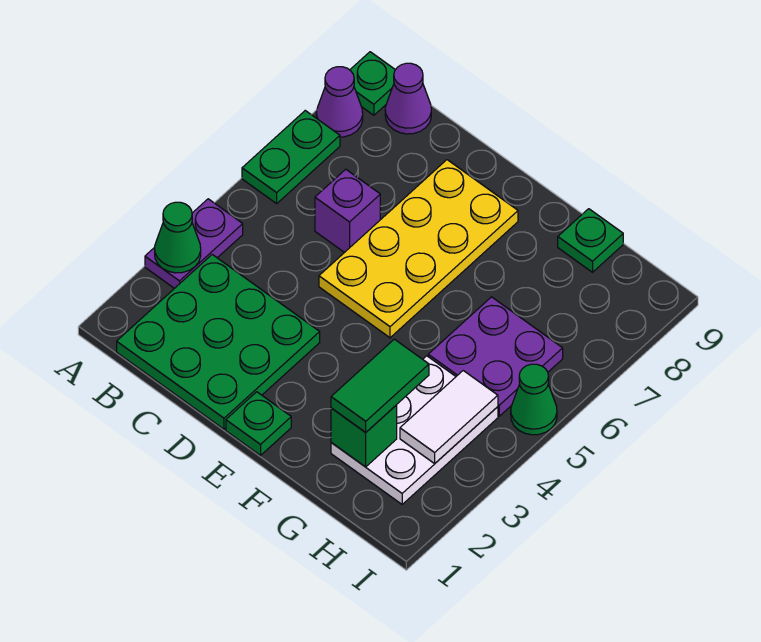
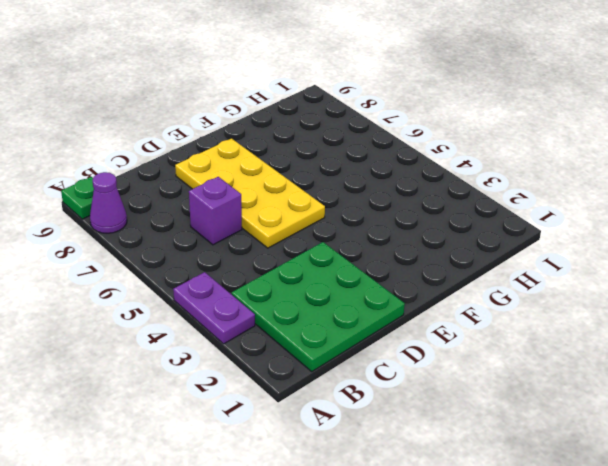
none -> green 1x2 plate [242,111,340,203]
none -> purple 1x1 cone [385,63,431,134]
none -> green 1x1 plate [226,392,291,455]

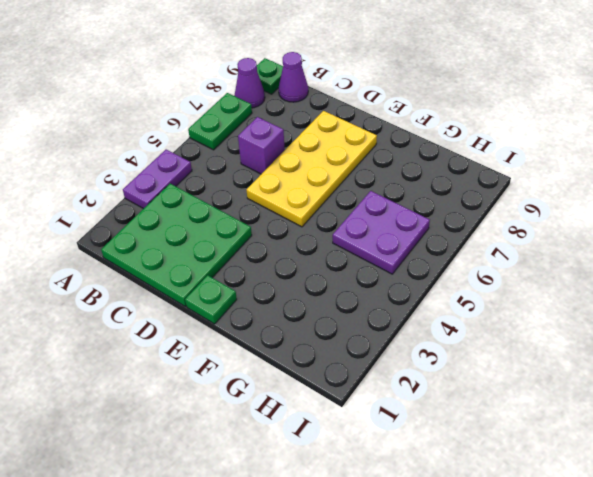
none -> white 2x3 plate [331,356,498,504]
none -> green 1x1 plate [558,209,623,272]
none -> green 1x1 cone [511,364,557,435]

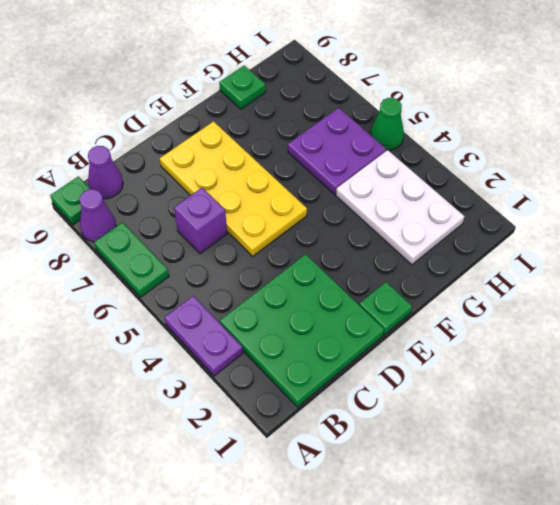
none -> green 1x1 cone [155,202,201,273]
none -> green 1x1 brick [331,405,397,467]
none -> white 1x2 tile [400,371,498,464]

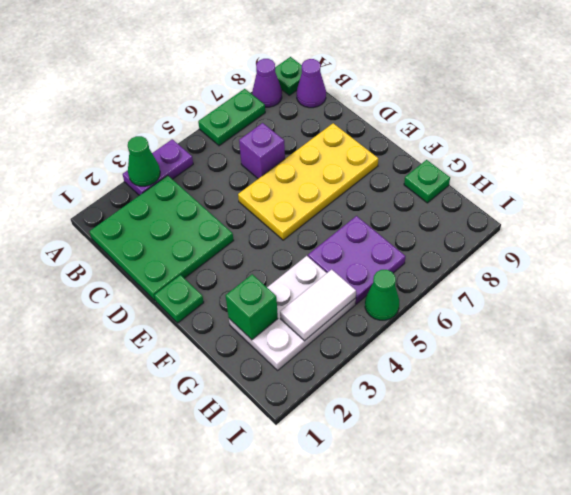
none -> green 1x2 tile [331,339,429,432]

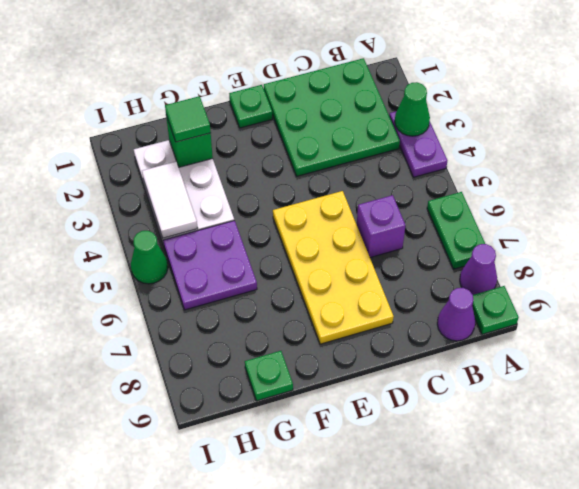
green 1x1 tile [165,96,211,142] -> green 1x2 tile [331,339,429,432]

